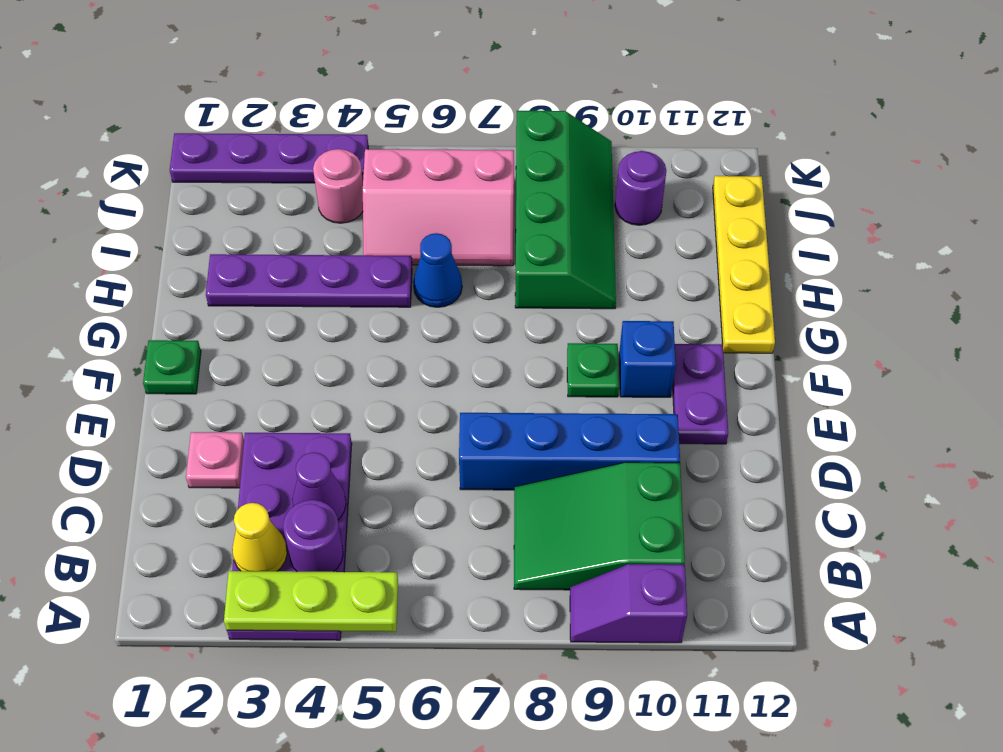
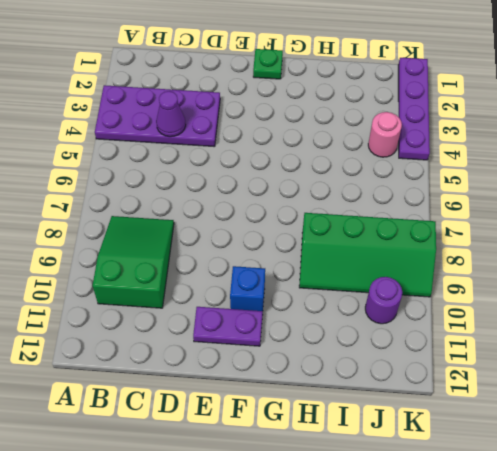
none -> purple 1x2 slope [570,564,687,643]
none -> pink 1x1 plate [186,432,244,488]
none -> blue 1x4 brick [459,413,680,490]

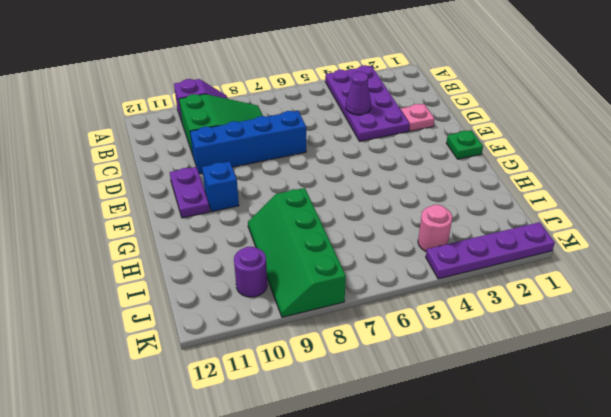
none -> green 1x1 plate [567,343,619,397]
none -> yellow 1x4 plate [713,176,775,353]
none -> purple 1x4 plate [206,254,412,307]

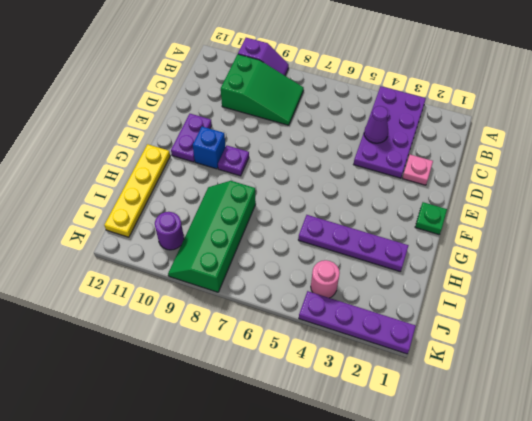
purple 1x1 plate [218,146,249,176] -> green 1x1 plate [567,343,619,397]
none -> blue 1x4 brick [459,413,680,490]
none -> blue 1x1 cone [413,233,462,307]
none -> pink 2x3 slope [363,149,514,266]

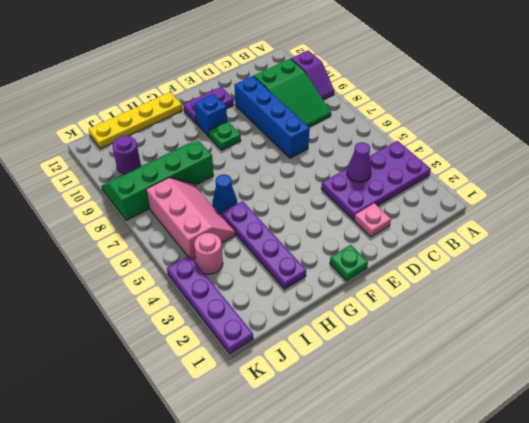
none -> lime 1x3 plate [224,571,398,632]
none -> yellow 1x1 cone [232,503,287,571]
none -> purple 1x1 round brick [283,500,343,572]

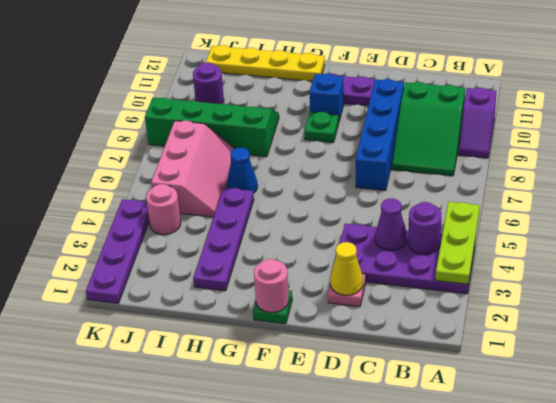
yellow 1x1 cone [330,242,363,295] -> yellow 1x1 cone moved to [232,503,287,571]
pink 1x1 round brick [254,259,289,312] -> none

